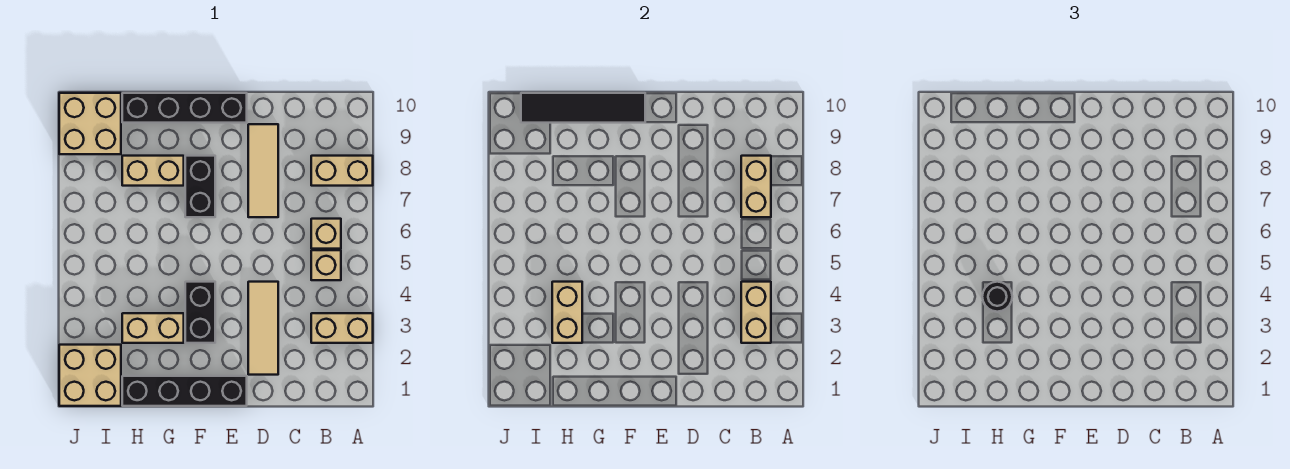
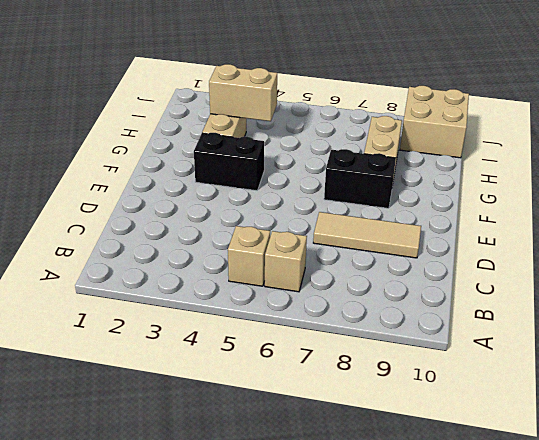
none -> tan 1x2 brick [311,313,373,343]
none -> tan 1x2 brick [311,156,373,186]
none -> tan 1x3 tile [248,282,278,375]

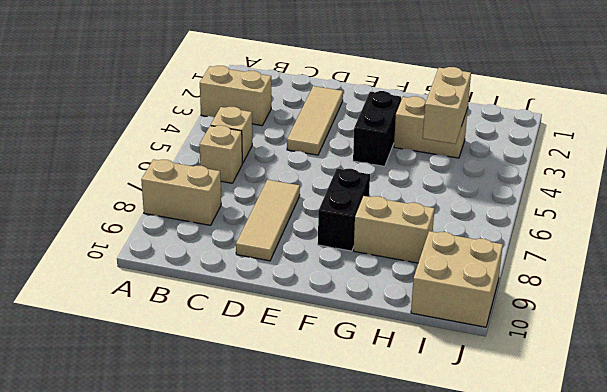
none -> black 1x4 brick [122,376,247,406]
none -> black 1x4 brick [122,93,247,123]
none -> tan 2x2 brick [59,345,121,406]

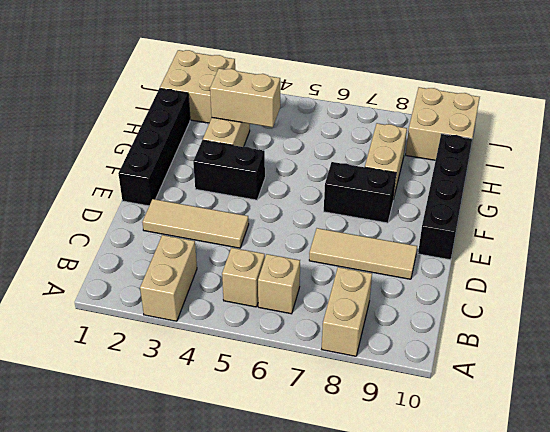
none -> tan 1x2 brick [741,282,771,343]
none -> tan 1x2 brick [741,156,771,217]
none -> black 1x4 tile [521,93,645,123]

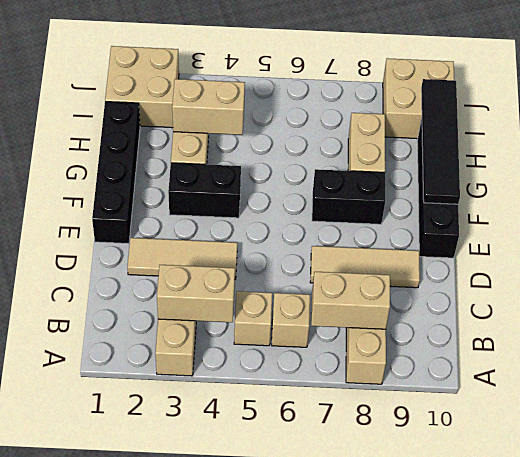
none -> black 1x1 round brick [982,282,1012,312]

